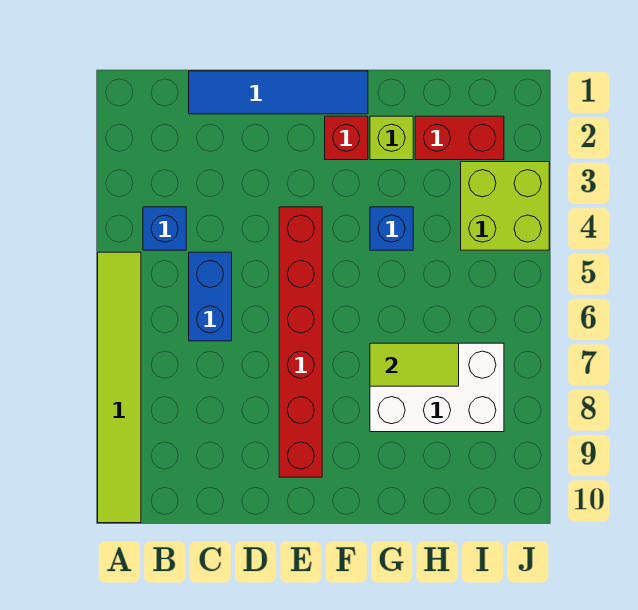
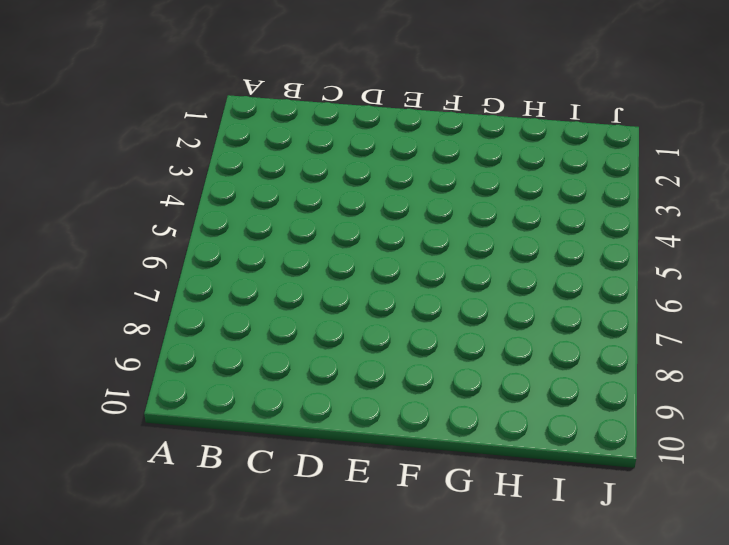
none -> lime 1x6 tile [98,252,141,523]
none -> blue 1x1 brick [143,207,186,250]
none -> blue 1x4 tile [189,71,368,114]

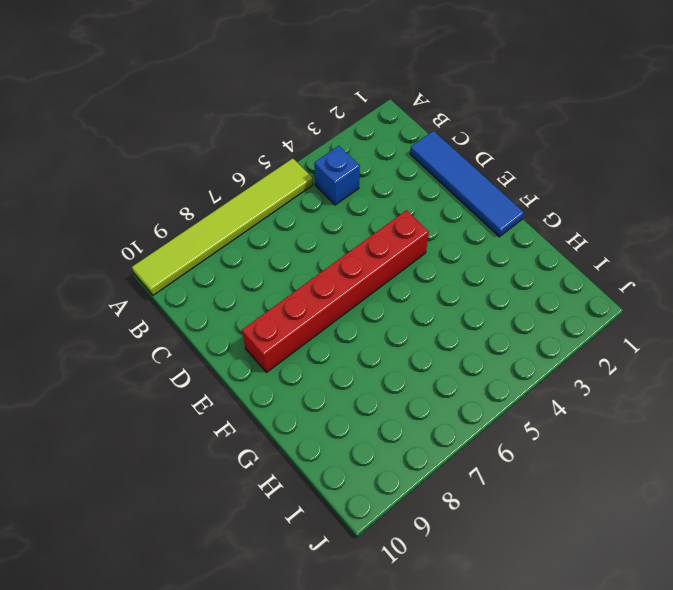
none -> blue 1x2 brick [189,252,232,341]
none -> red 1x1 brick [325,116,368,160]
none -> lime 1x1 brick [370,116,413,160]

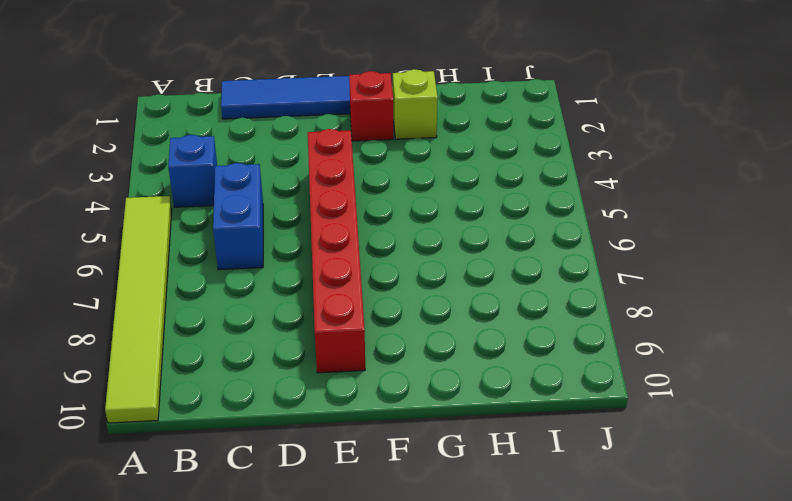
none -> blue 1x1 brick [370,207,413,250]
none -> white 2x3 brick [370,343,504,432]
none -> red 1x2 brick [415,116,504,160]

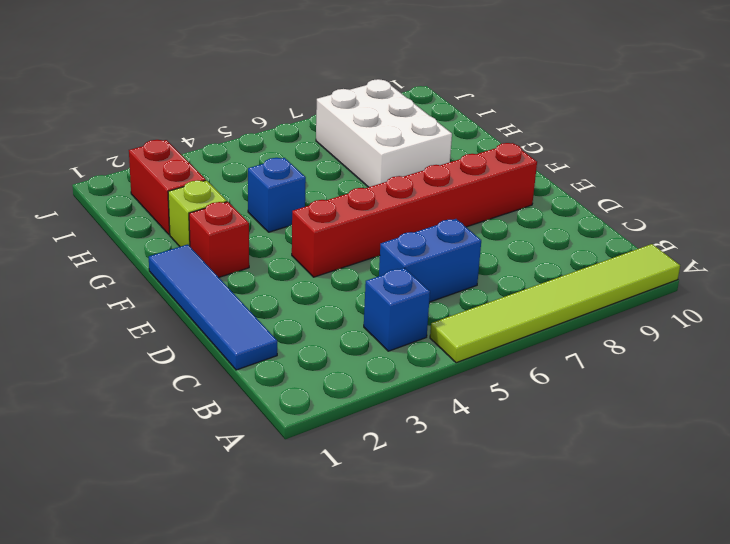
none -> lime 2x2 brick [461,162,549,250]
none -> lime 1x2 tile [370,343,459,386]

